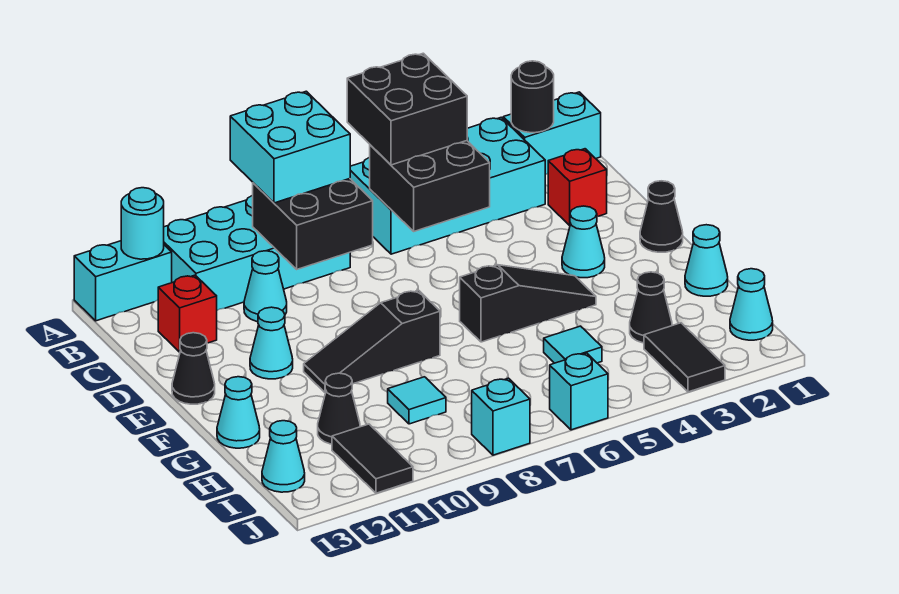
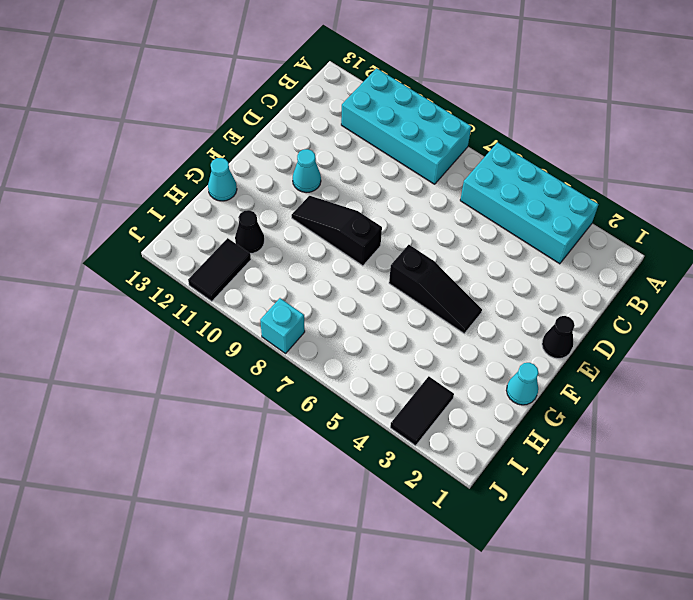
none -> cyan 1x2 brick [503,92,601,175]
none -> cyan 1x2 brick [74,241,172,321]
none -> red 1x1 brick [548,149,607,225]
none -> cyan 1x1 cone [244,251,287,322]

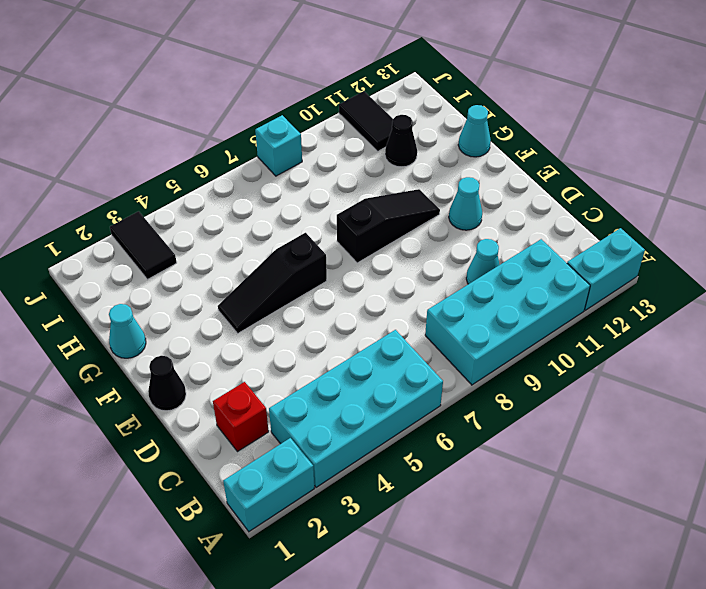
none -> red 1x1 brick [158,275,217,352]
none -> cyan 1x1 cone [562,206,605,278]
none -> black 1x1 cone [172,333,215,404]
none -> black 1x1 cone [630,272,672,343]

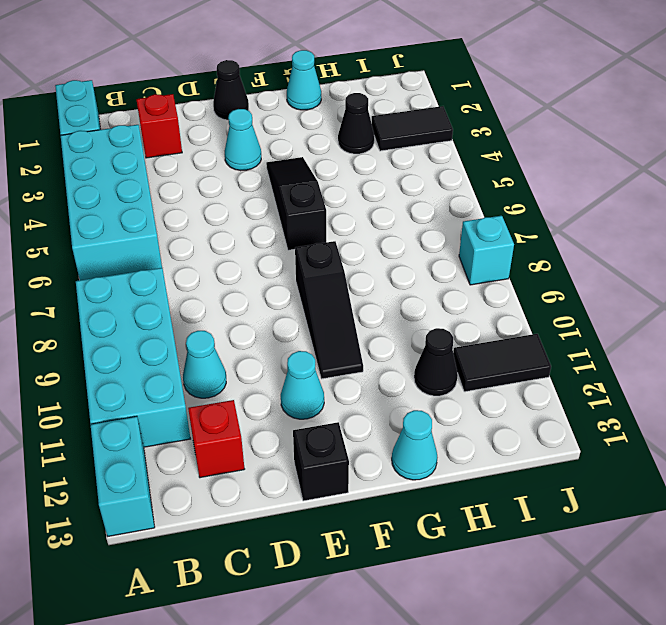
black 1x1 brick [293,422,349,501] -> black 1x1 cone [172,333,215,404]
none -> cyan 1x1 tile [544,326,602,363]
none -> cyan 1x1 tile [388,377,446,424]
none -> cyan 1x1 cone [730,269,773,340]
none -> cyan 1x1 cone [262,421,305,492]

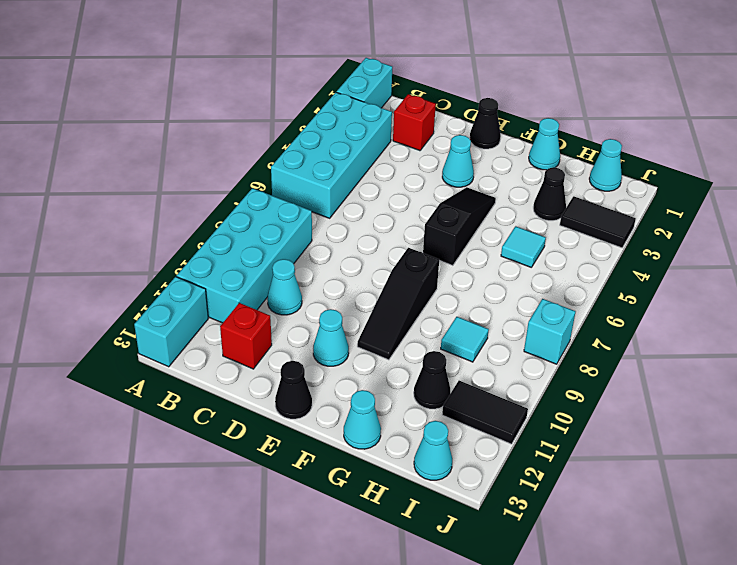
none -> cyan 1x1 brick [550,353,608,430]
none -> black 1x1 round brick [511,61,554,133]
none -> cyan 1x1 round brick [121,188,164,259]
none -> black 2x2 brick [370,141,490,231]

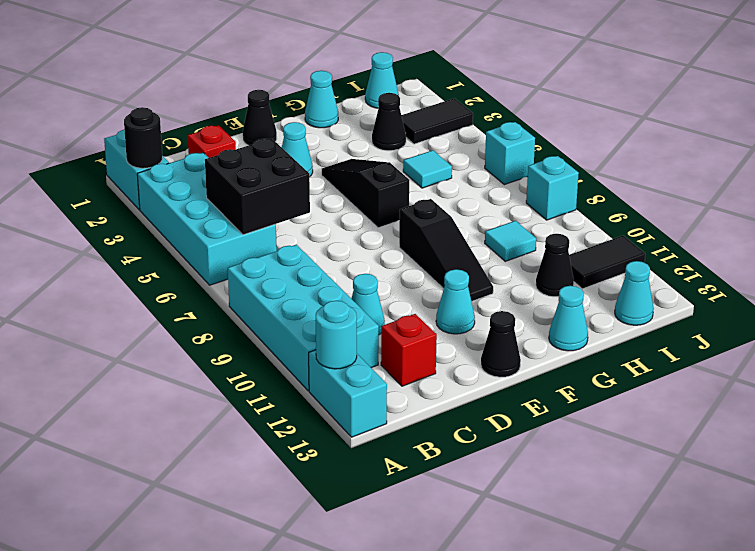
none -> black 2x2 brick [253,179,373,269]
none -> black 2x2 brick [347,53,467,165]
none -> cyan 2x2 brick [230,91,350,203]

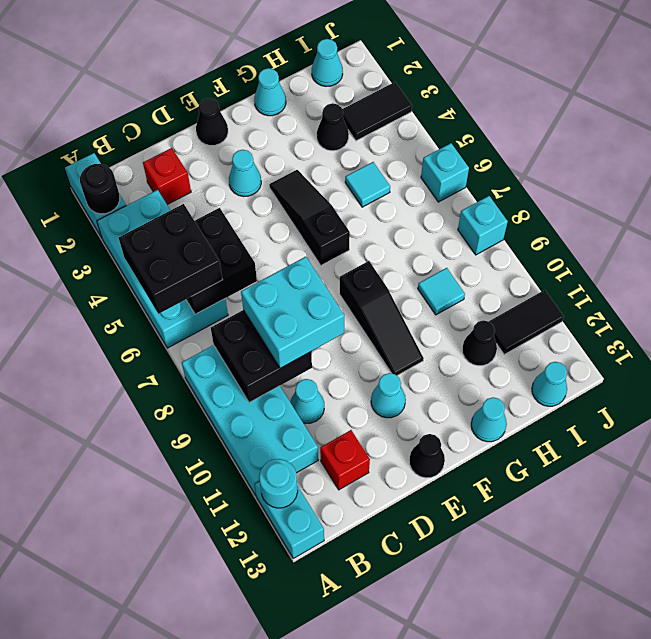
cyan 2x2 brick [241,257,344,368] -> cyan 2x2 brick moved to [230,91,350,203]

